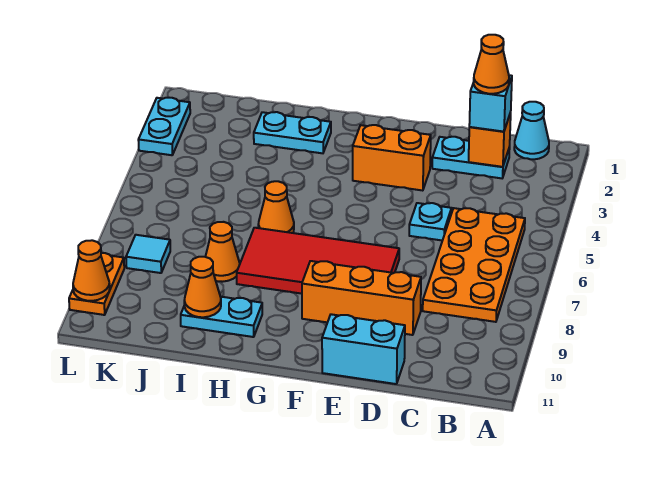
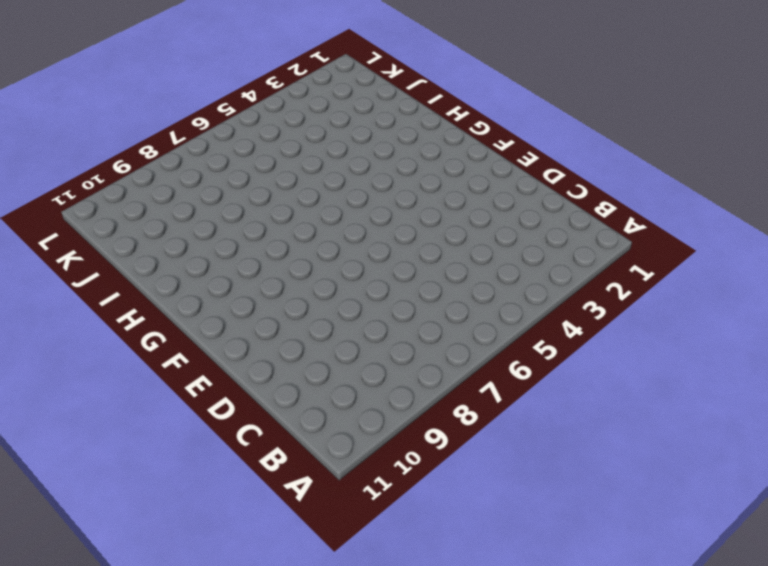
none -> cyan 1x1 cone [514,102,549,159]
none -> orange 2x4 plate [423,208,525,322]
none -> cyan 1x2 plate [432,137,510,178]

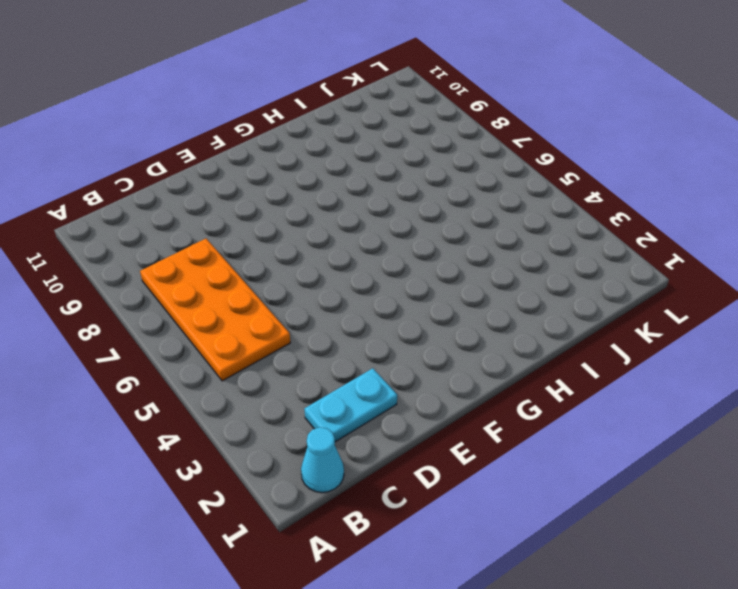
none -> cyan 1x1 plate [409,203,452,241]
none -> orange 1x3 brick [302,261,421,335]
none -> cyan 1x2 brick [322,314,405,384]

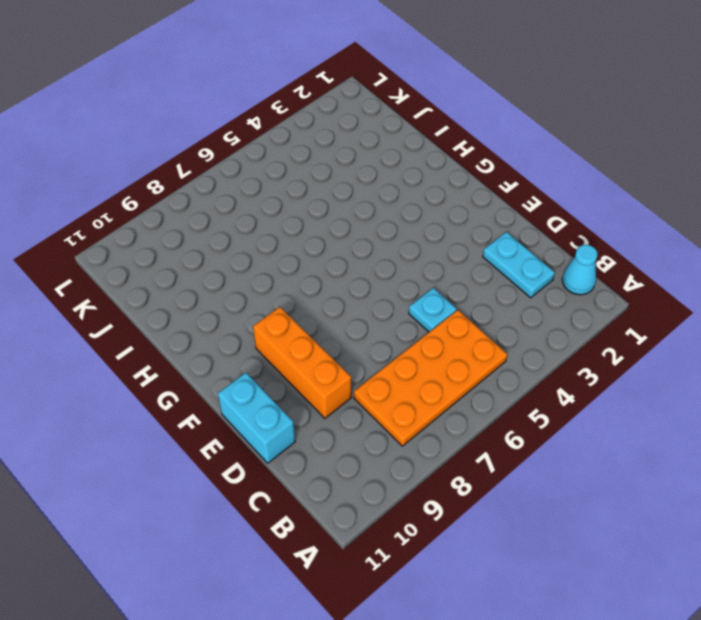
none -> orange 1x2 brick [353,125,431,191]
none -> red 2x4 tile [237,228,399,294]
none -> cyan 1x2 plate [254,112,331,153]

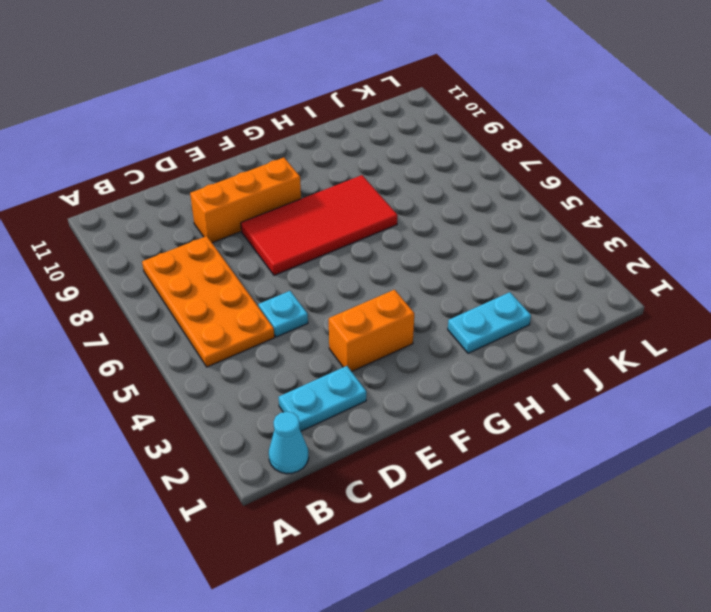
none -> cyan 1x2 brick [322,314,405,384]
none -> orange 1x1 cone [258,181,294,233]
none -> cyan 1x2 plate [181,297,262,337]

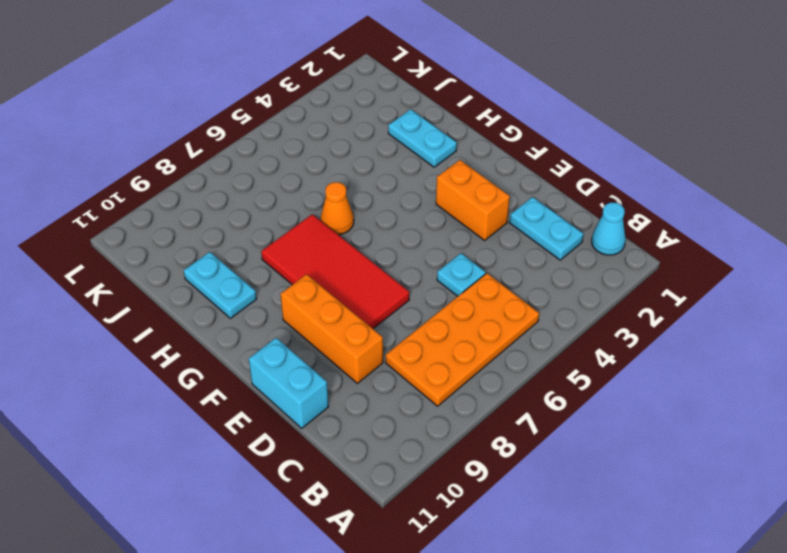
none -> orange 1x1 cone [205,222,240,282]
none -> cyan 1x1 tile [126,235,170,273]
none -> cyan 1x2 plate [138,98,190,155]

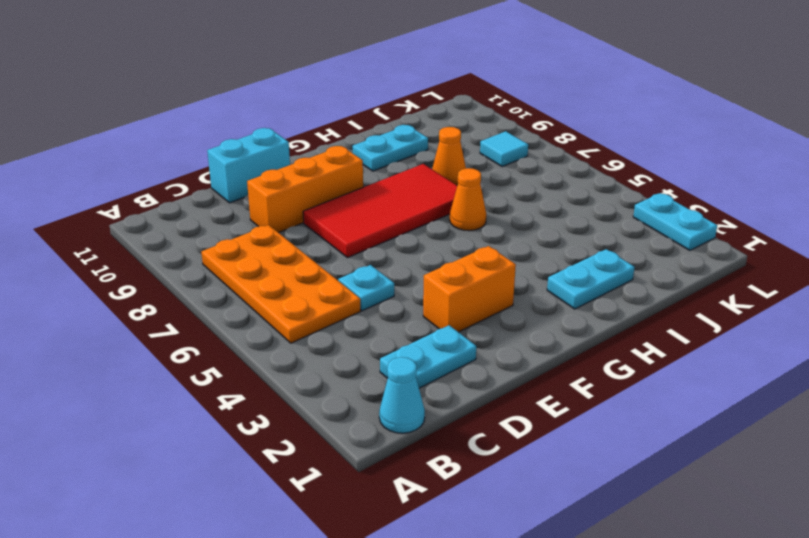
none -> orange 1x2 plate [69,253,124,315]
none -> orange 1x1 brick [469,113,511,167]
none -> orange 1x1 cone [184,257,221,317]

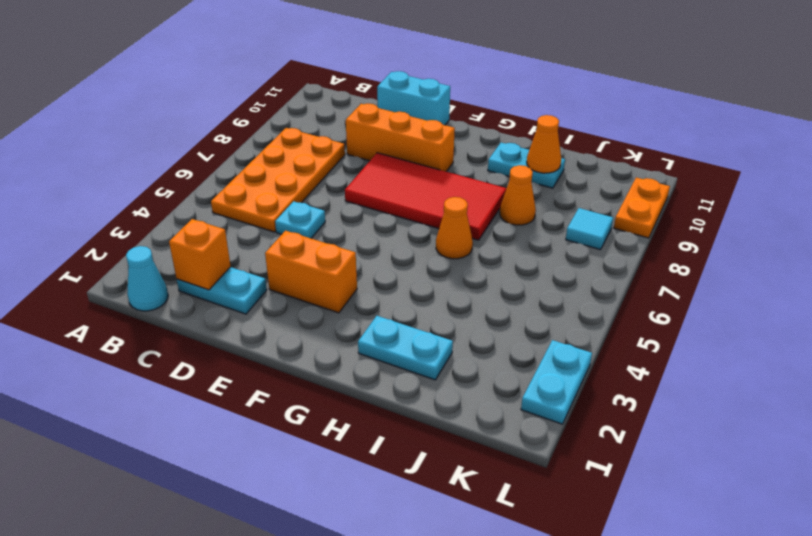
none -> orange 1x1 cone [73,240,110,301]
none -> cyan 1x1 brick [469,75,512,132]
none -> orange 1x1 cone [474,35,509,94]

